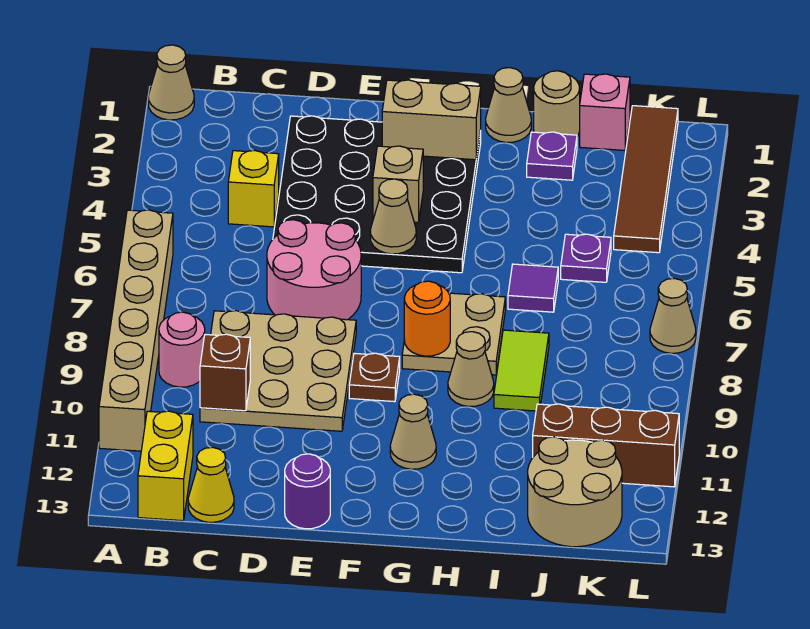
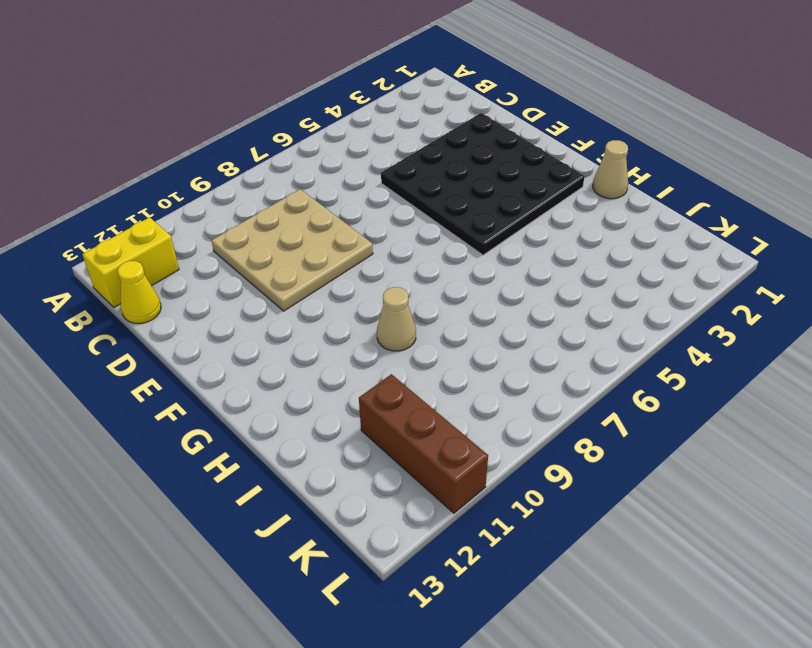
none -> tan 1x1 cone [148,45,194,120]
none -> tan 1x6 brick [99,210,173,451]
none -> pink 1x1 round brick [159,312,205,387]
none -> yellow 1x1 brick [228,150,279,227]

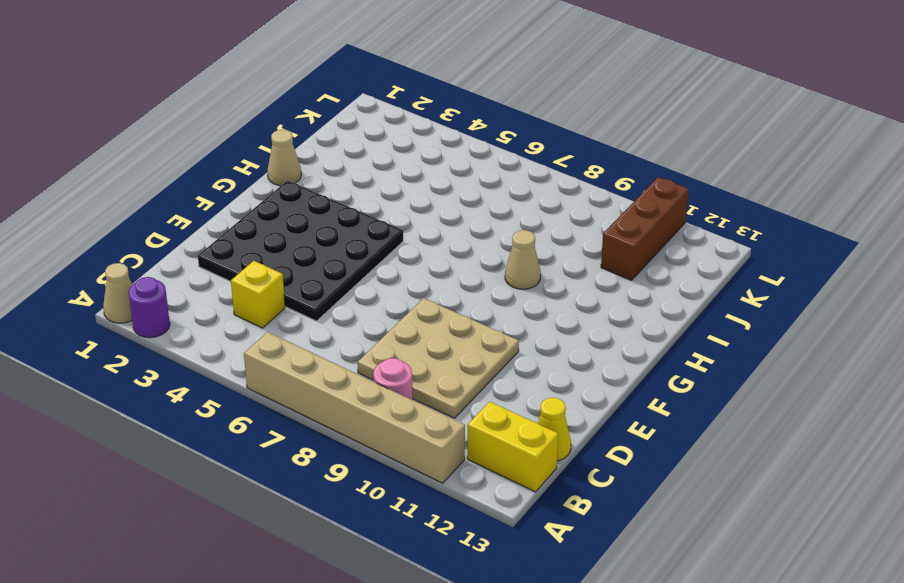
purple 1x1 round brick [129,277,170,338] -> purple 1x1 round brick moved to [285,454,330,529]
none -> pink 2x2 round brick [267,220,361,320]
none -> brown 1x1 plate [349,353,400,402]
none -> tan 2x2 plate [402,293,505,375]
none -> tan 1x1 cone [390,394,436,469]

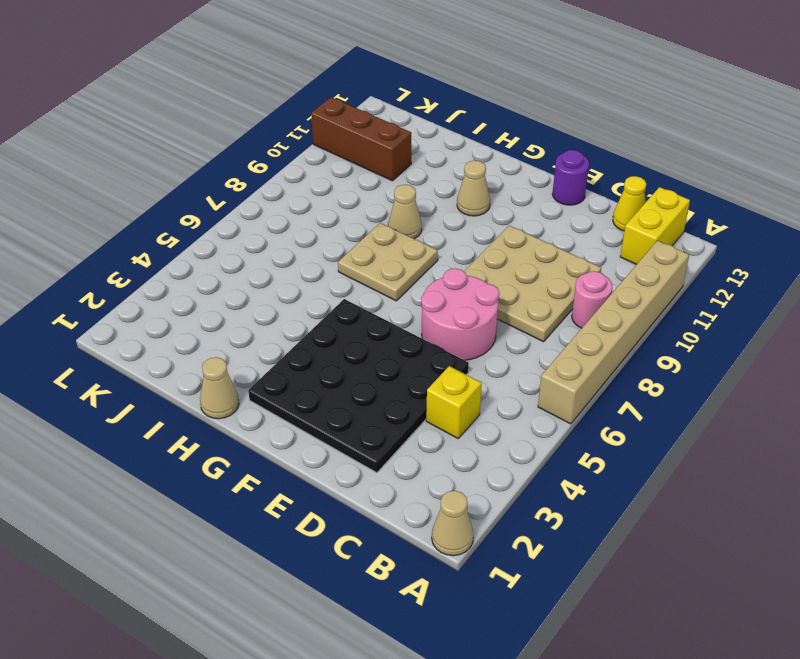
none -> brown 1x1 plate [349,353,400,402]
none -> tan 1x1 round brick [534,71,580,137]
none -> purple 1x1 plate [527,132,577,180]
none -> purple 1x1 tile [508,264,558,312]

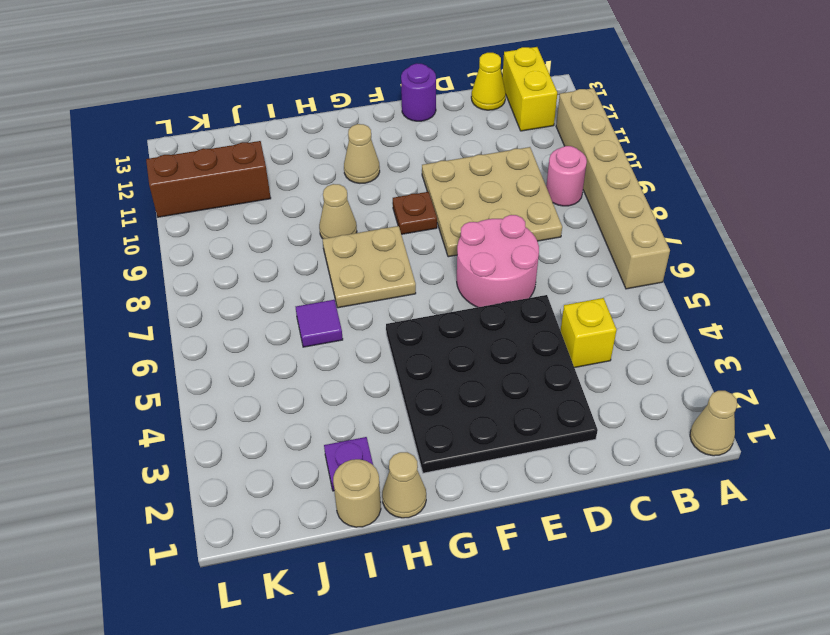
none -> lime 1x2 tile [494,330,549,411]
none -> pink 1x1 brick [580,74,630,150]
none -> purple 1x1 plate [561,234,611,282]
none -> tan 2x2 round brick [528,437,622,547]

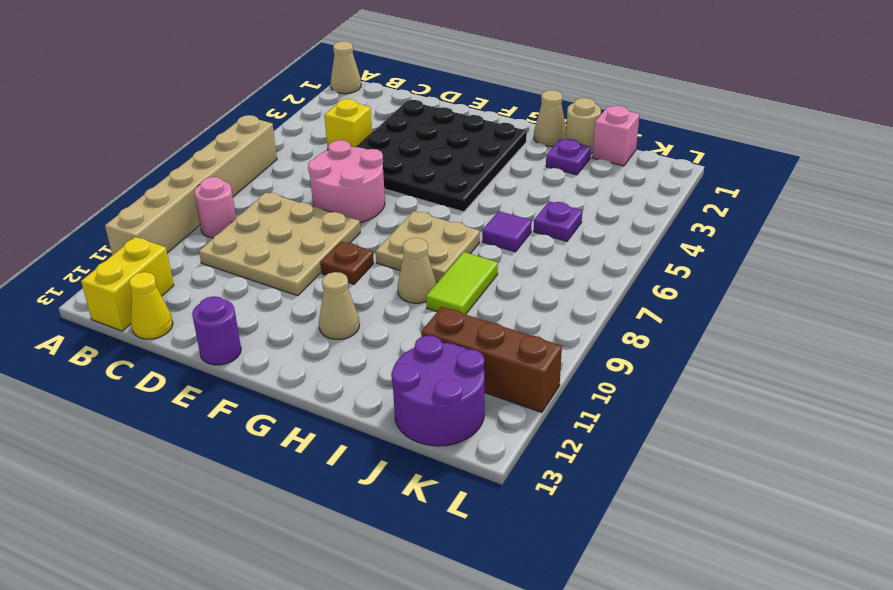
purple 2x2 round brick [391,335,485,446] -> tan 2x2 round brick [528,437,622,547]
none -> brown 1x4 tile [614,106,678,253]
none -> tan 1x1 cone [650,278,696,353]
none -> brown 1x1 brick [200,334,250,411]
none -> tan 1x2 brick [382,80,481,160]

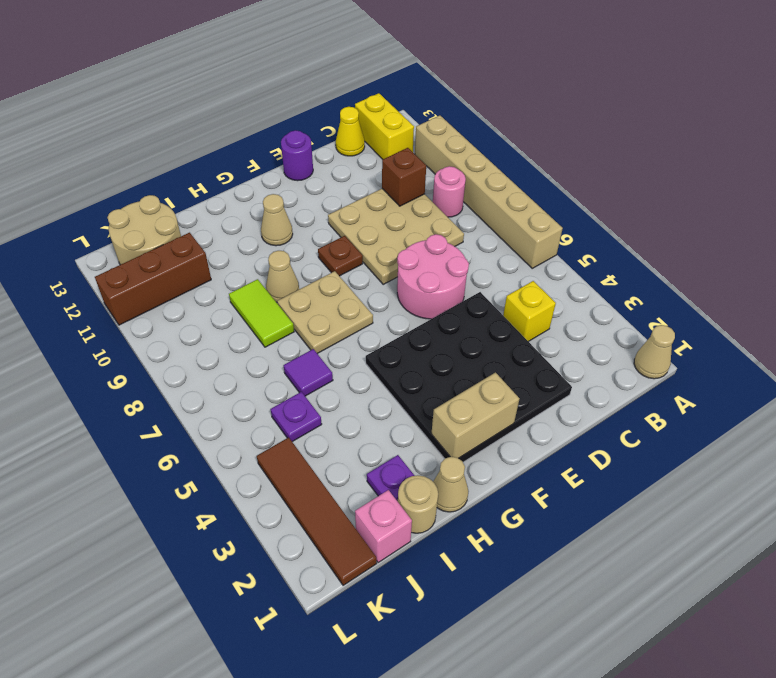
none -> tan 1x1 cone [650,278,696,353]
none -> tan 1x1 brick [373,146,423,222]
none -> tan 1x1 cone [370,179,416,254]
none -> orange 1x1 round brick [404,281,450,356]

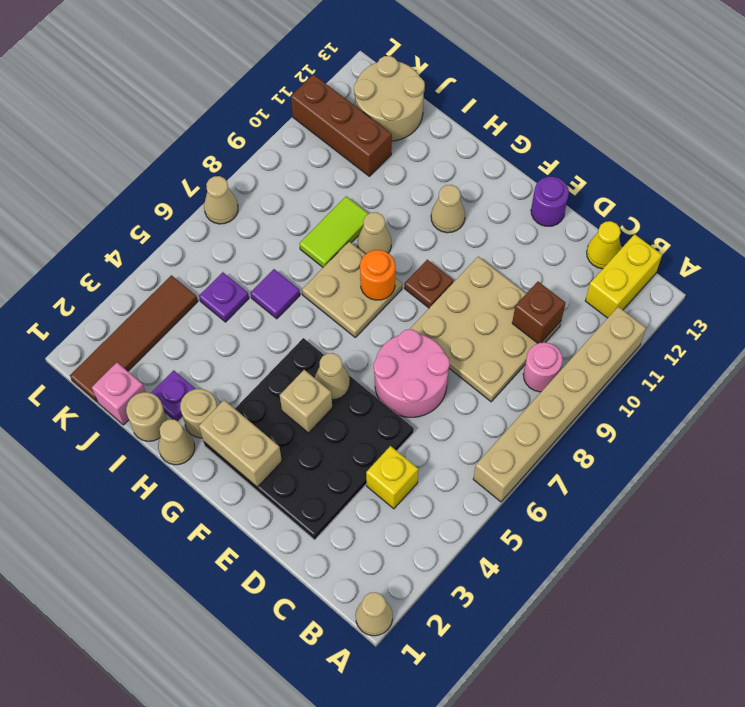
tan 1x1 round brick [180,389,217,438] -> none

